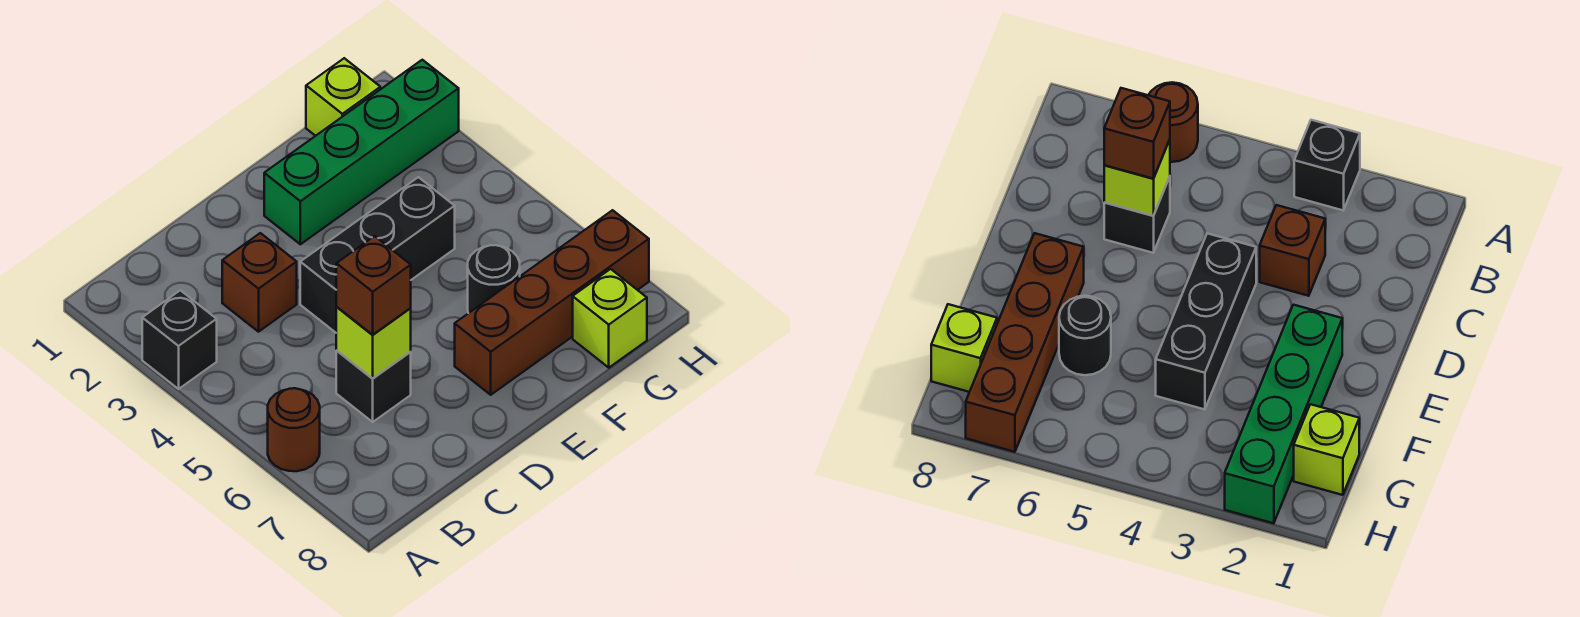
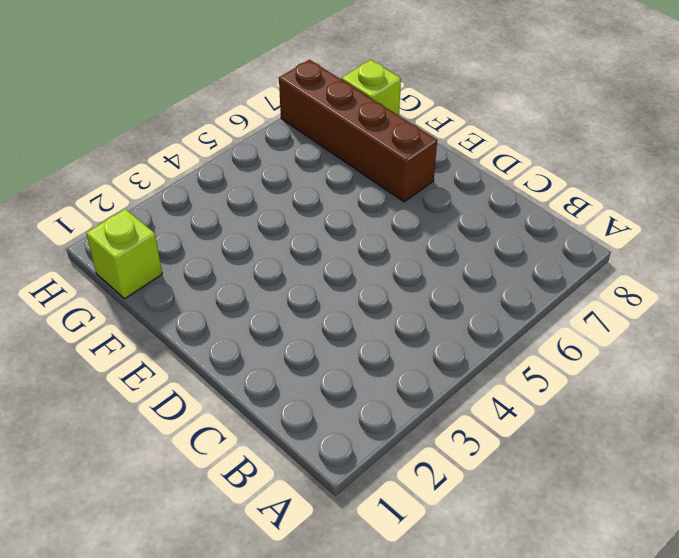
none -> black 1x1 brick [142,290,217,389]
none -> brown 1x1 round brick [268,388,320,471]
none -> brown 1x1 brick [222,233,297,332]

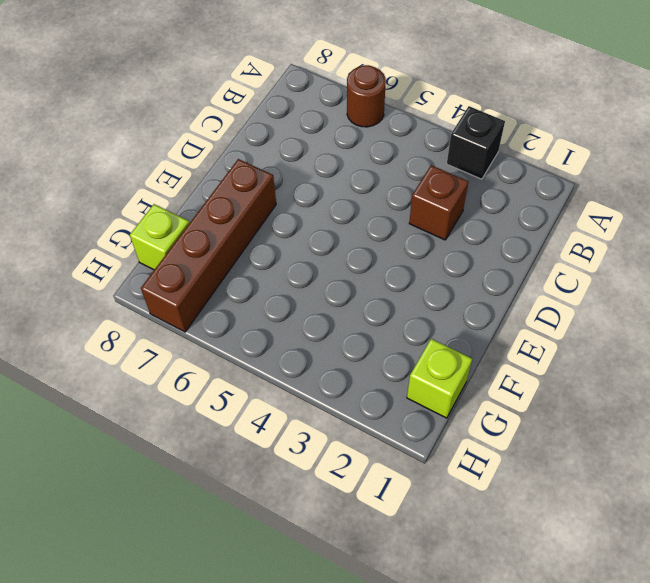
none -> black 1x1 brick [336,351,411,422]
none -> black 1x3 brick [300,177,455,333]
none -> green 1x4 brick [264,60,459,244]

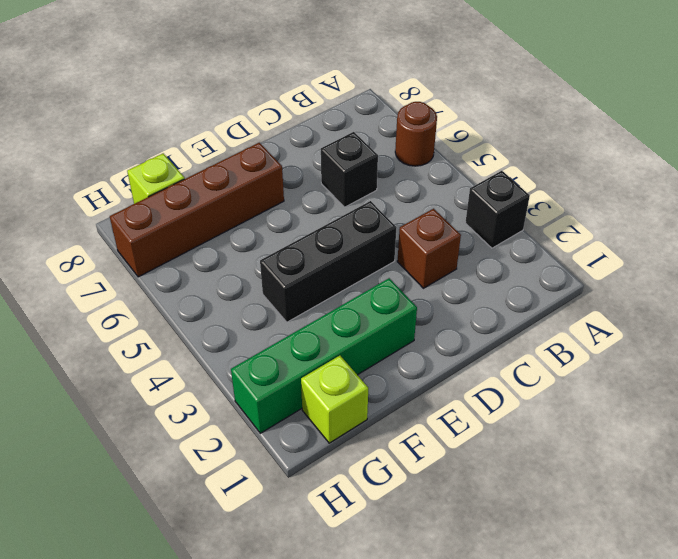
none -> black 1x1 round brick [468,245,520,313]
none -> lime 1x1 brick [336,307,411,379]
none -> brown 1x1 brick [336,236,411,335]

